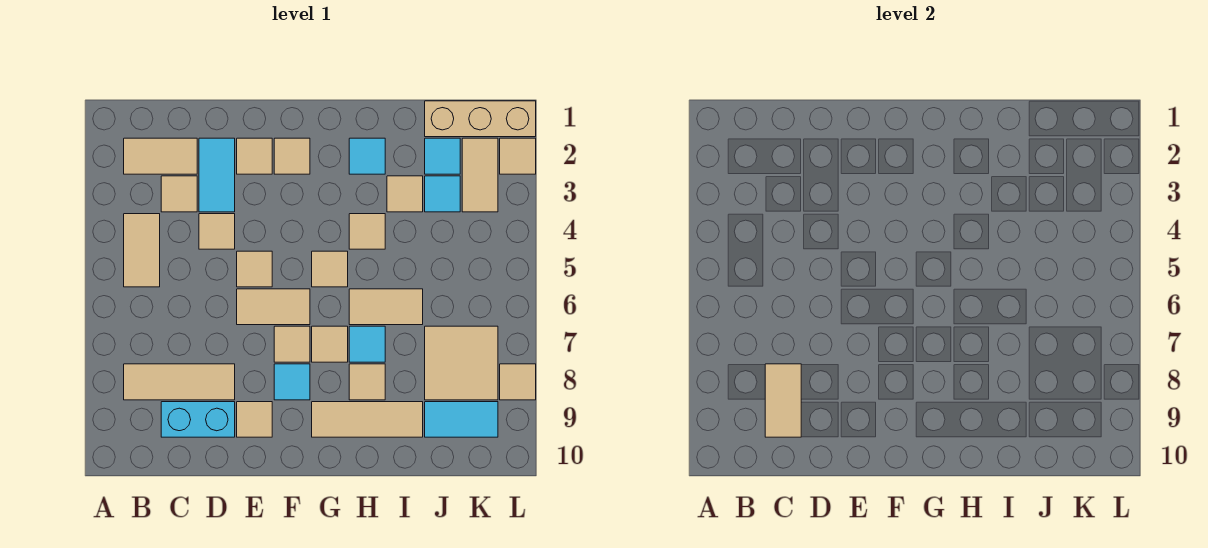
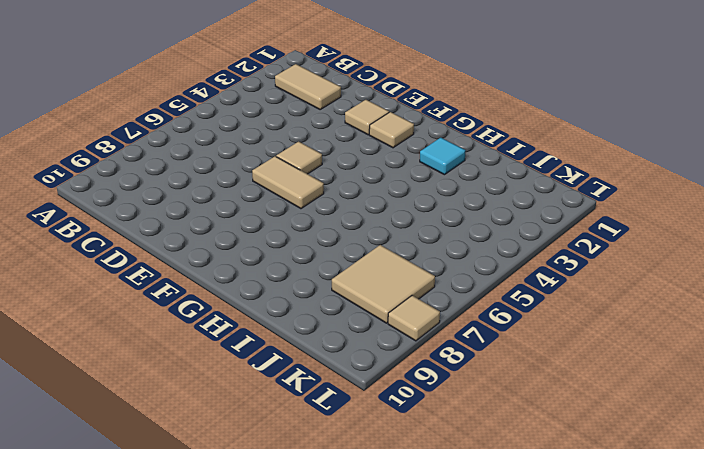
none -> tan 1x2 tile [124,214,160,287]
none -> tan 1x3 tile [124,364,235,400]
none -> tan 1x1 tile [161,176,197,212]
none -> cyan 1x2 brick [161,402,235,437]

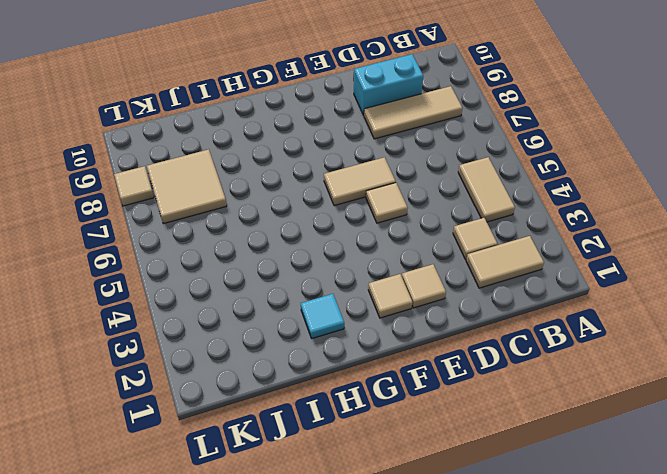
none -> cyan 1x2 tile [199,138,235,212]
none -> tan 1x1 tile [199,214,235,249]
none -> tan 1x1 tile [237,402,272,437]
none -> tan 1x1 tile [274,326,310,362]

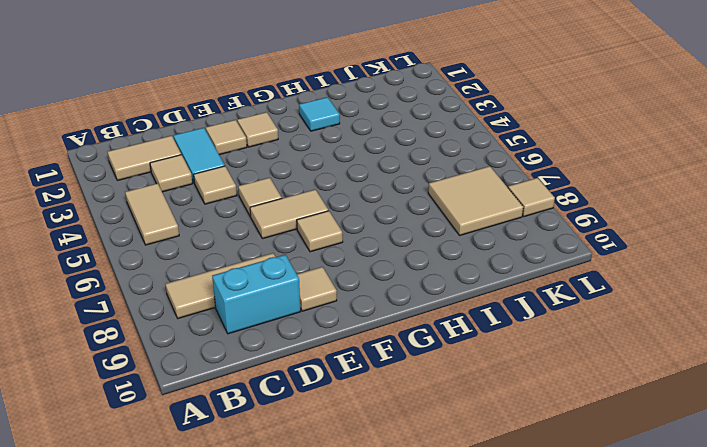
none -> cyan 1x1 tile [274,364,310,400]
none -> tan 1x1 tile [312,251,348,287]
none -> tan 1x1 tile [312,326,348,362]
none -> tan 1x3 tile [312,402,423,437]

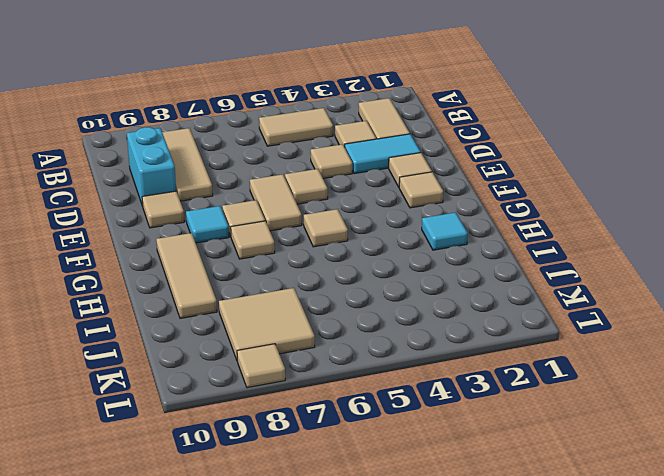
none -> tan 1x1 tile [349,214,385,249]
none -> tan 1x2 tile [349,289,423,325]
none -> cyan 1x1 tile [349,326,385,362]
none -> tan 1x1 tile [349,364,385,400]

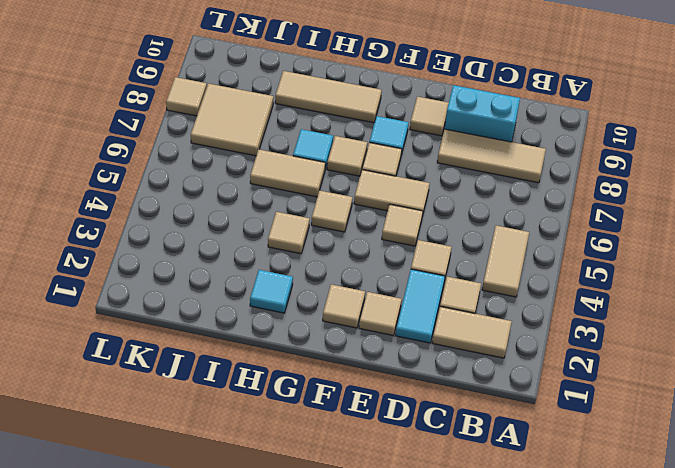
none -> tan 1x1 tile [349,364,385,400]
none -> tan 1x1 tile [387,176,423,212]
none -> tan 1x3 brick [425,101,536,137]
none -> cyan 1x1 tile [425,138,460,174]

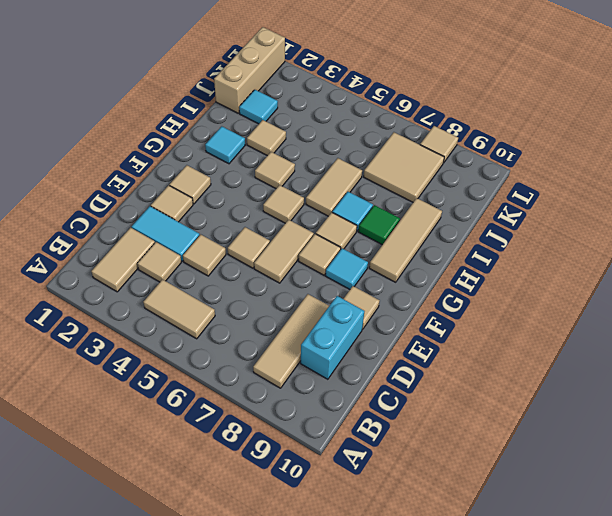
green 1x1 tile [358,205,400,245] -> tan 1x1 tile [349,364,385,400]
none -> cyan 1x1 tile [425,176,460,212]
none -> cyan 1x2 tile [425,402,498,437]
none -> tan 1x2 tile [462,138,498,212]
none -> tan 1x1 tile [500,138,536,174]

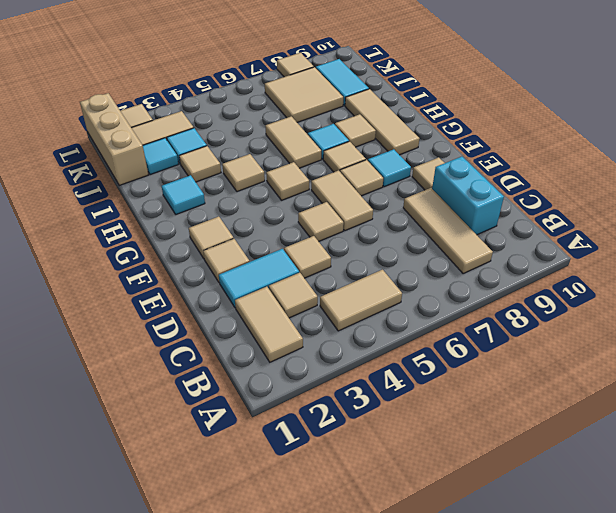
none -> tan 1x2 tile [765,364,801,437]

